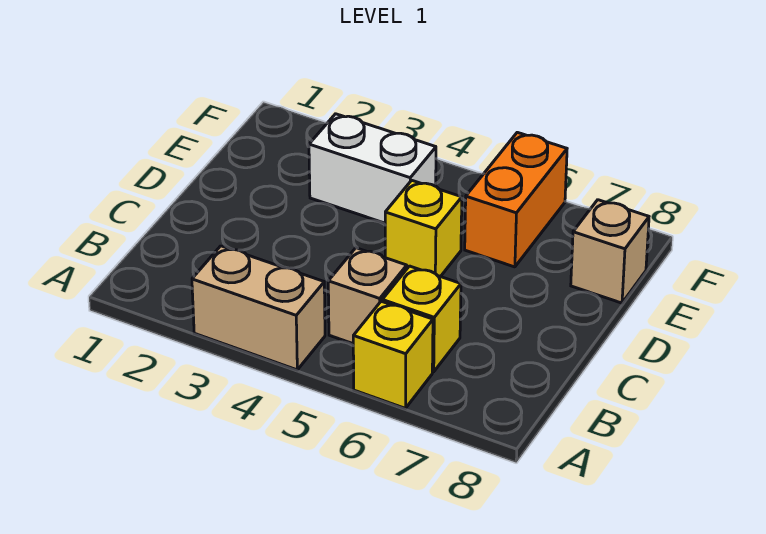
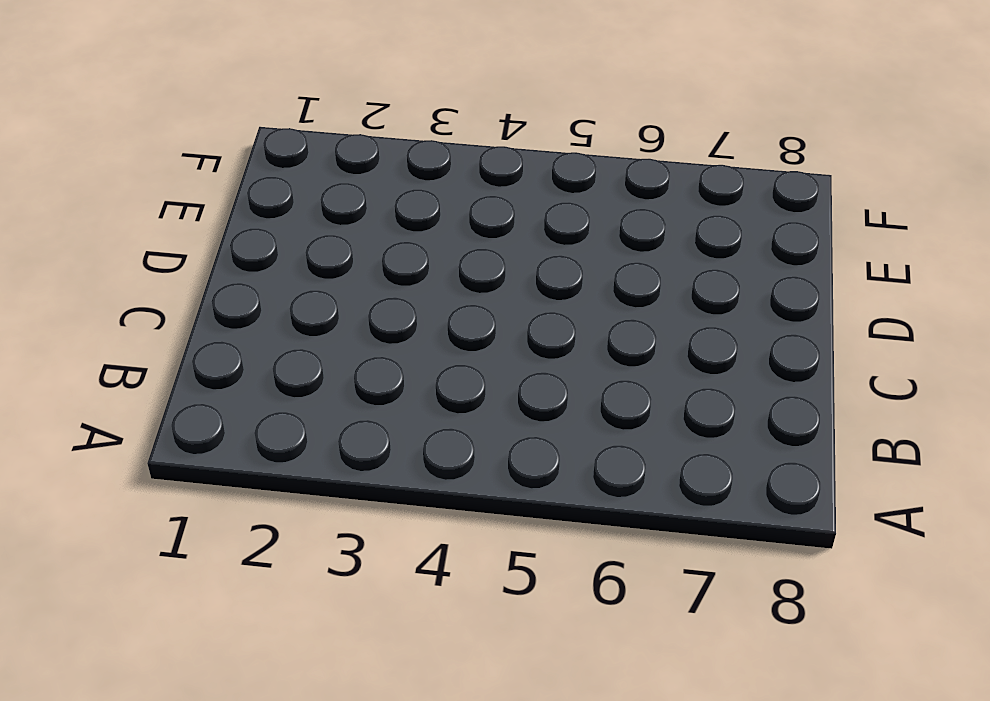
none -> tan 1x2 brick [192,246,325,370]
none -> yellow 1x1 brick [353,301,433,408]

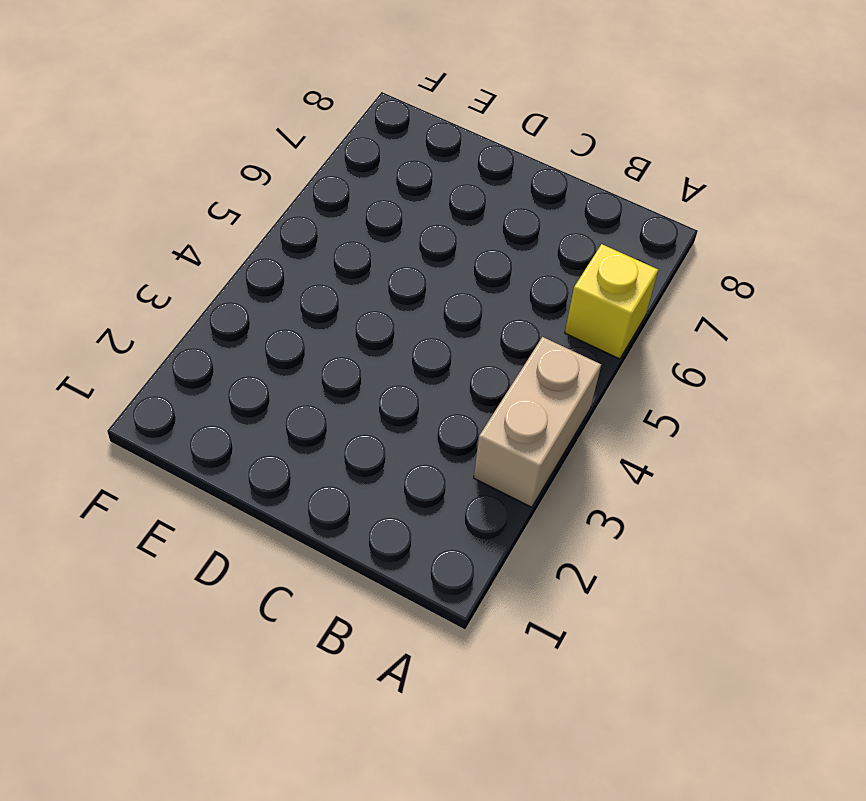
none -> tan 1x1 brick [328,248,407,344]
none -> yellow 1x1 brick [382,266,461,372]

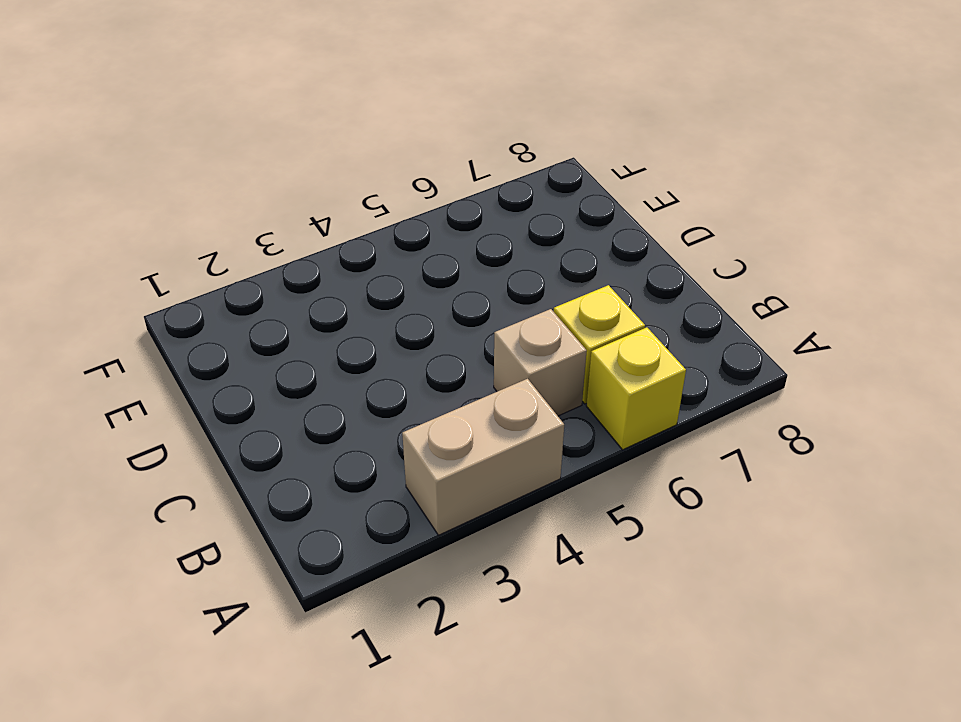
none -> yellow 1x1 brick [385,180,462,277]
none -> white 1x2 brick [309,114,436,223]

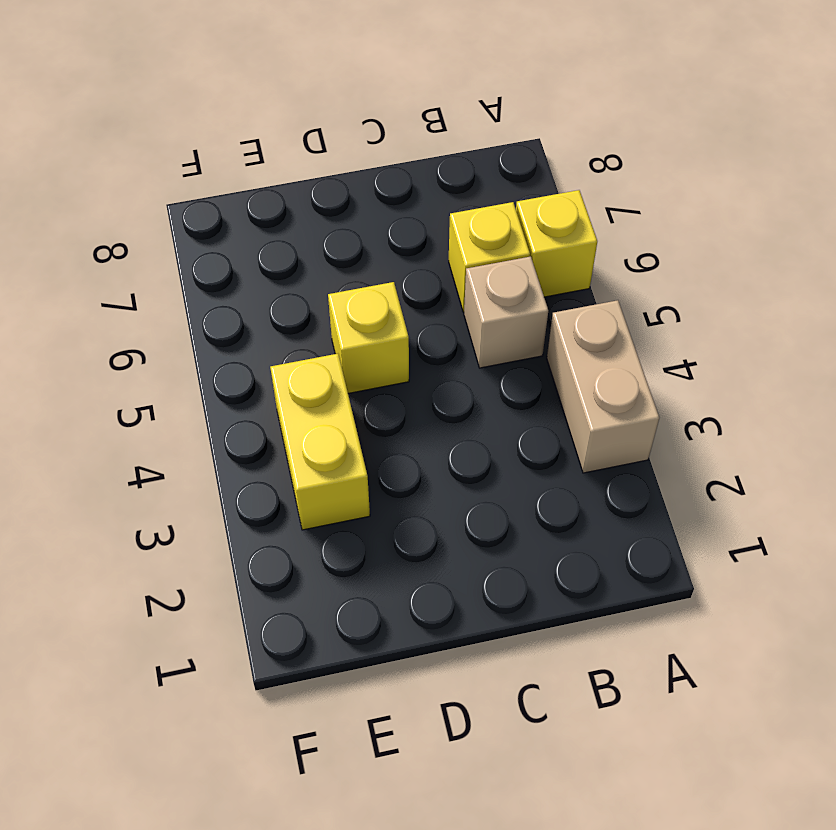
yellow 1x2 brick [270,354,370,530] -> white 1x2 brick [309,114,436,223]
none -> orange 1x2 brick [465,132,567,267]
none -> tan 1x1 brick [571,200,649,303]

